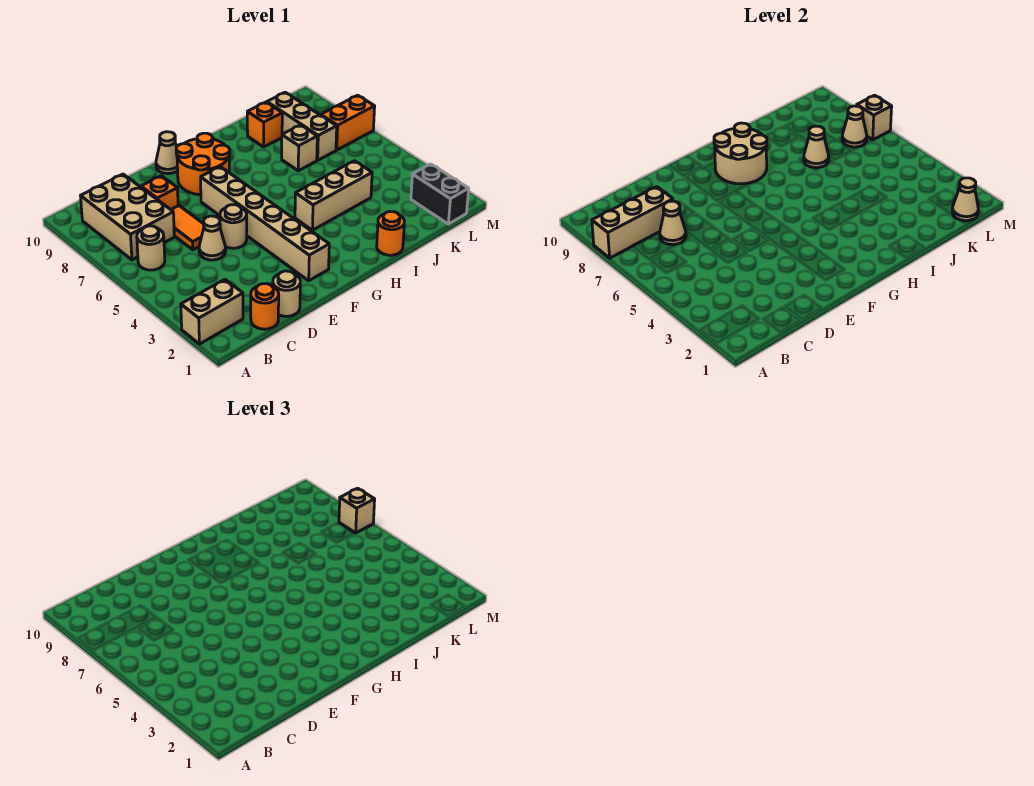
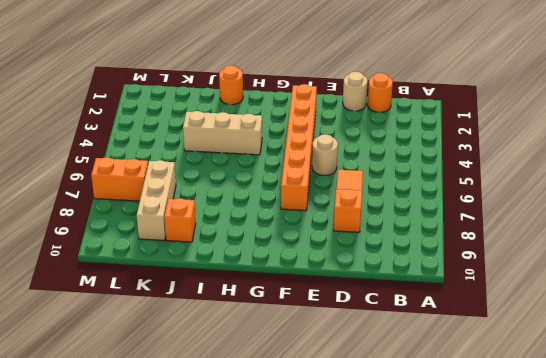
orange 1x6 brick [281,84,317,211] -> tan 1x6 brick [201,167,329,281]
none -> tan 1x2 brick [181,279,243,344]
none -> tan 1x1 round brick [137,226,165,270]
none -> tan 2x3 brick [81,174,174,260]

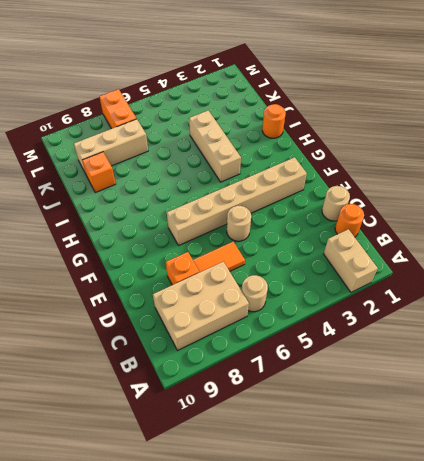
none -> tan 1x1 cone [199,216,226,260]
none -> orange 2x2 round brick [176,133,230,195]
none -> tan 1x1 cone [156,132,178,174]

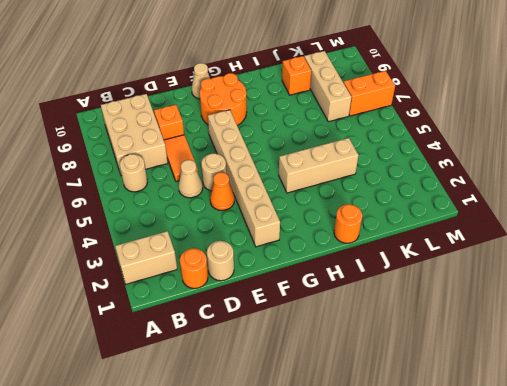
orange 1x1 cone [210,173,234,211] -> none
none -> tan 1x1 brick [282,125,317,171]
none -> black 1x2 brick [411,164,469,224]
none -> tan 1x3 brick [592,187,673,258]

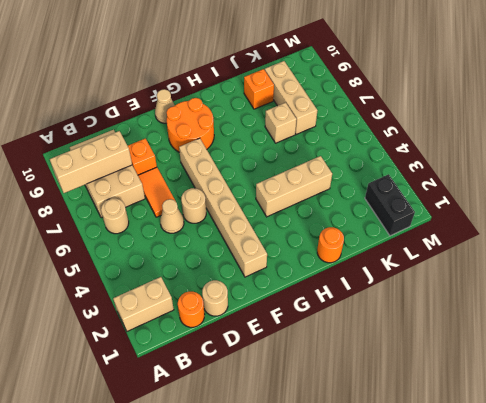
none -> orange 1x2 brick [321,95,375,150]
none -> tan 1x1 cone [660,201,686,245]
none -> tan 2x2 round brick [714,123,767,184]

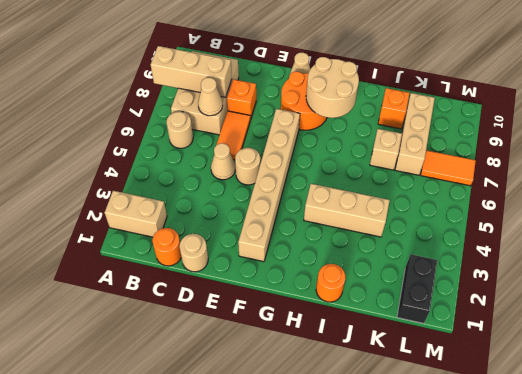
orange 1x2 tile [421,150,476,186] -> orange 1x2 brick [321,95,375,150]
none -> tan 1x1 cone [804,126,829,168]
none -> tan 1x1 cone [952,178,978,221]
none -> tan 1x1 cone [842,106,867,147]

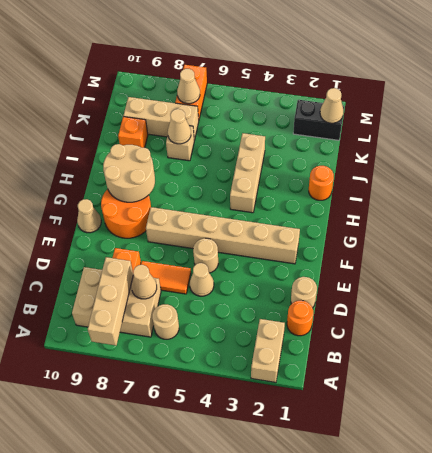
none -> tan 1x1 brick [857,95,892,140]
none -> tan 1x1 brick [339,488,375,533]

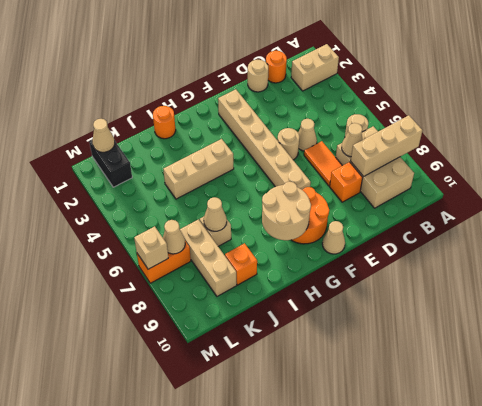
none -> tan 1x1 brick [339,488,375,533]

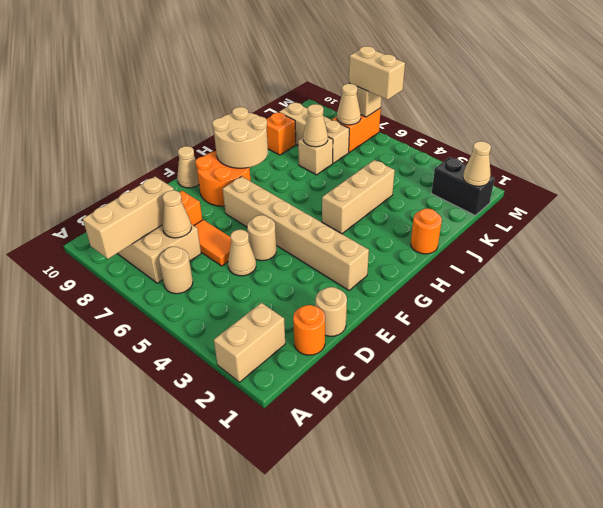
tan 1x2 brick [349,46,405,100] -> tan 1x1 brick [339,488,375,533]

